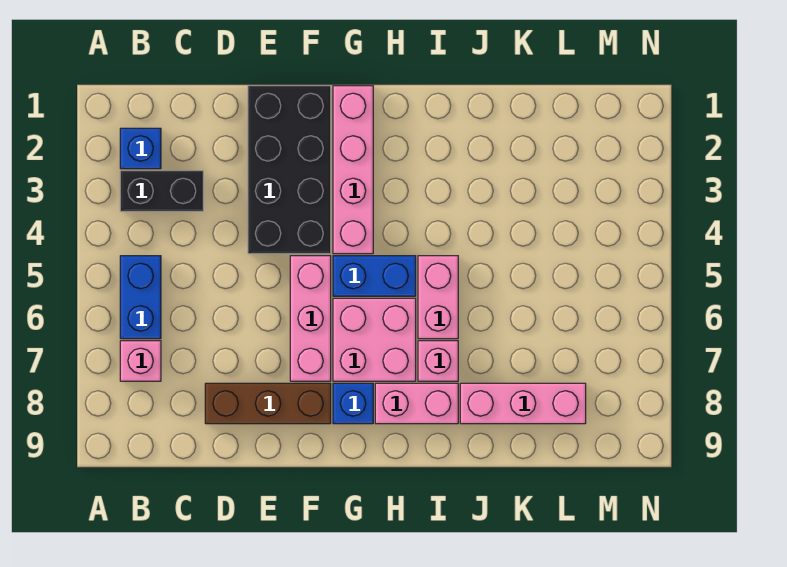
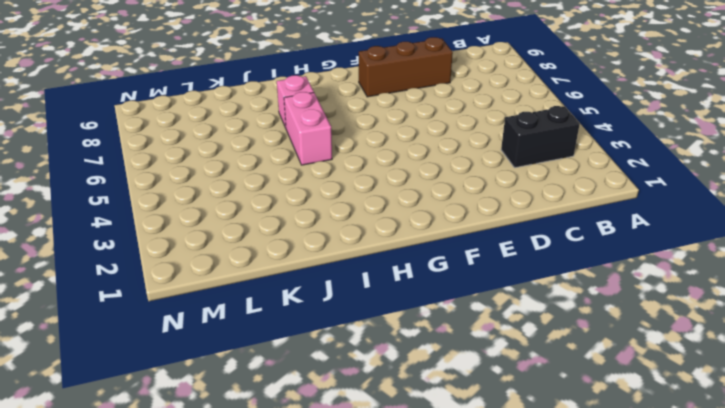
none -> blue 1x1 brick [120,128,161,169]
none -> blue 1x2 brick [120,256,161,339]
none -> pink 1x1 brick [120,341,161,381]

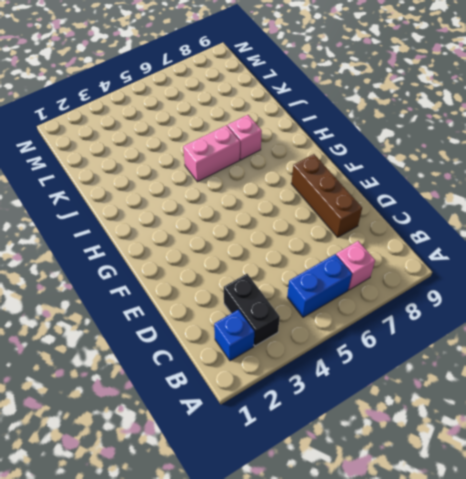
none -> black 2x4 brick [248,86,331,254]
none -> pink 1x3 brick [290,256,331,381]
none -> pink 1x4 brick [333,86,373,254]

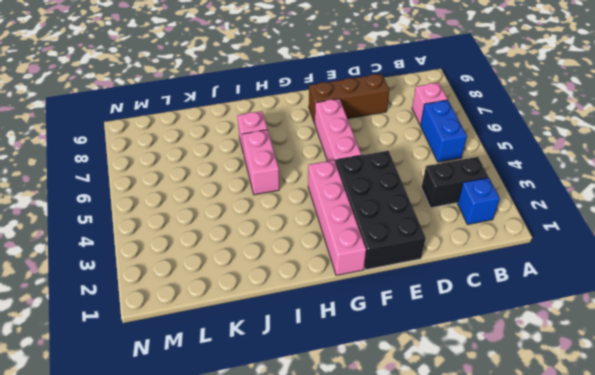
none -> blue 1x2 brick [333,256,416,296]
none -> pink 2x2 brick [333,298,416,381]
none -> blue 1x1 brick [333,383,373,424]

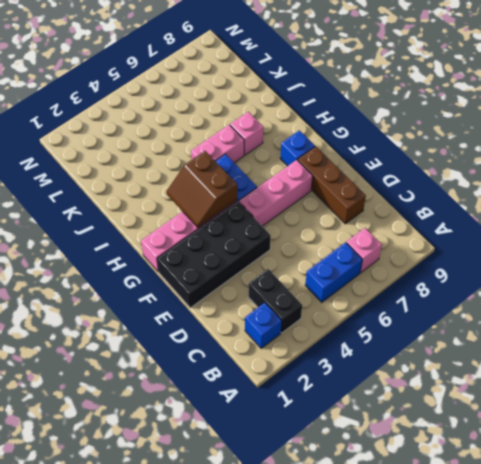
brown 2x2 slope [166,151,237,228] -> none
none -> pink 2x2 brick [333,298,416,381]
none -> pink 1x2 brick [375,383,458,424]
none -> pink 1x3 brick [460,383,586,424]

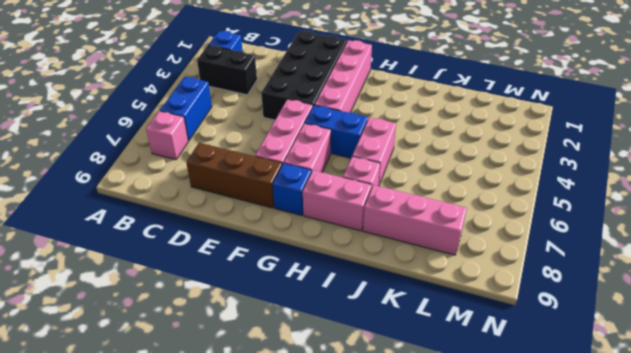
pink 1x2 brick [284,124,331,172] -> pink 2x2 brick [333,298,416,381]

